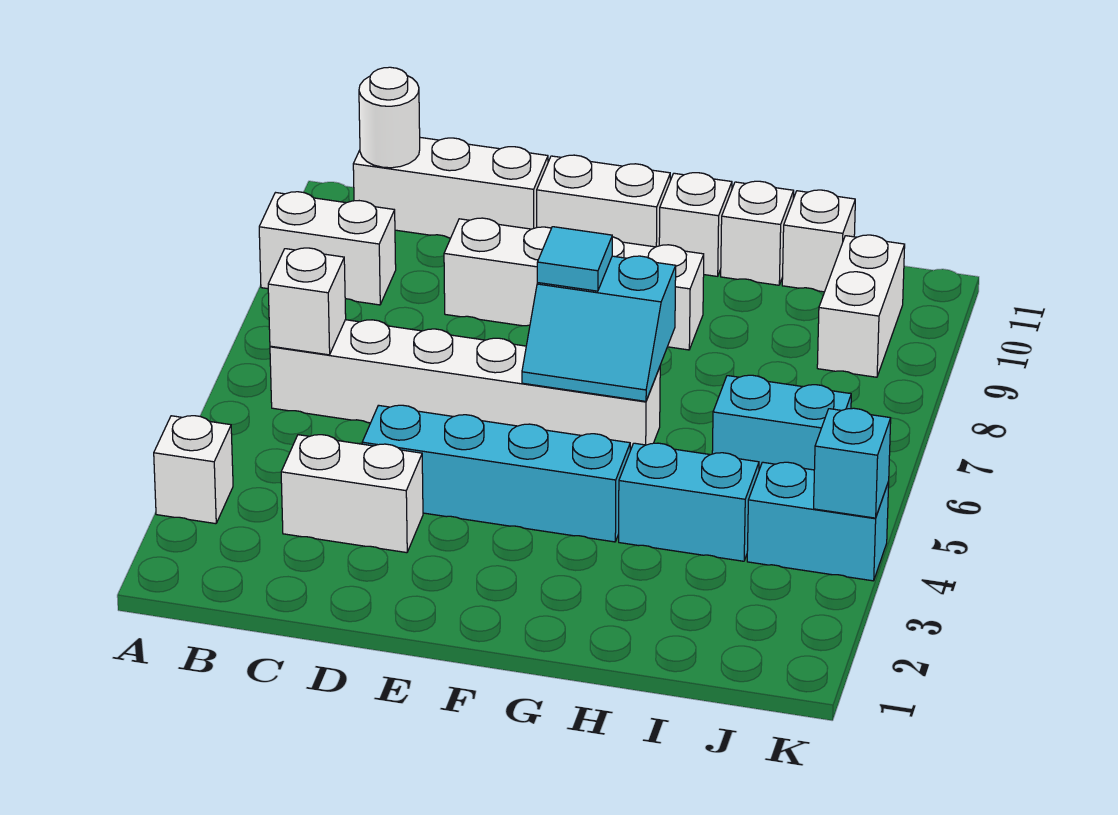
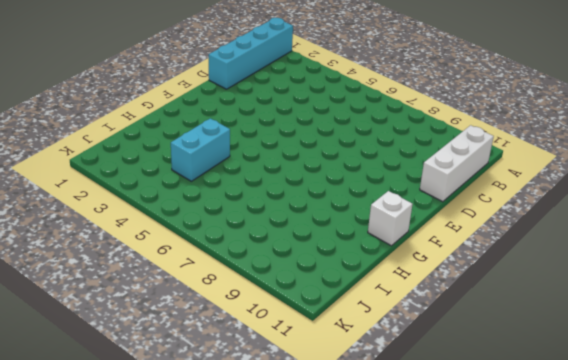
cyan 1x4 brick [209,18,293,89] -> cyan 1x4 brick moved to [362,405,630,542]
none -> white 1x1 brick [154,416,233,524]
none -> white 1x2 brick [259,192,396,305]
none -> white 1x6 brick [270,320,660,450]

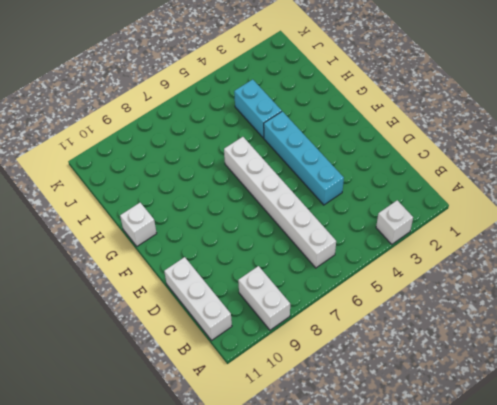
none -> white 1x2 brick [281,435,423,553]
none -> white 1x4 brick [444,218,704,350]
none -> white 1x2 brick [537,155,670,247]

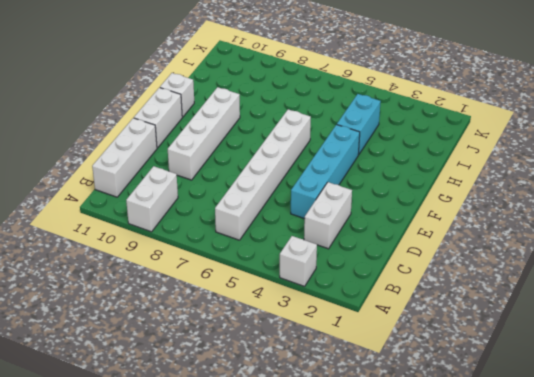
none -> white 1x1 brick [721,181,794,285]
none -> cyan 1x2 brick [712,375,851,470]
none -> white 1x1 brick [782,190,855,292]

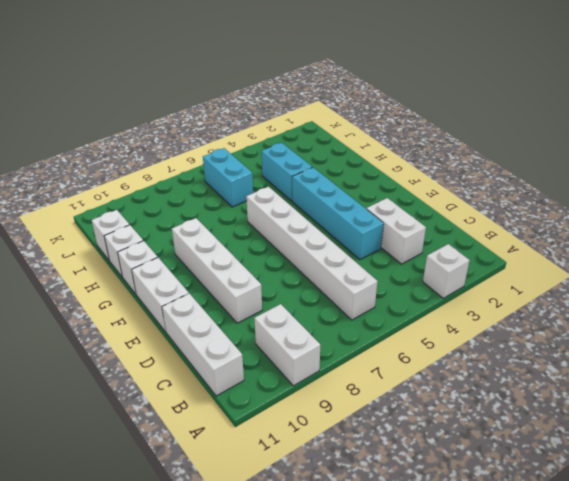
none -> cyan 1x2 brick [747,462,889,581]
none -> white 1x2 brick [817,235,905,377]
none -> white 1x1 brick [268,248,346,355]

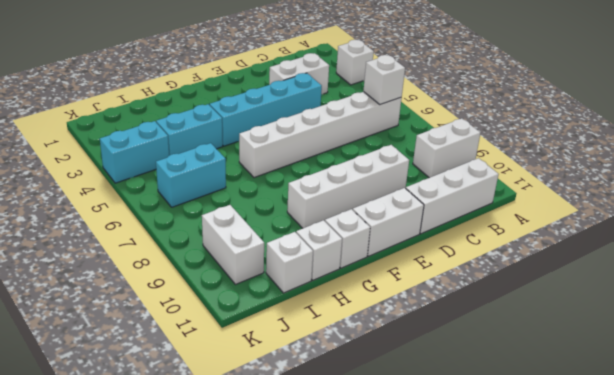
none -> white 1x1 round brick [359,67,420,168]
none -> cyan 2x2 slope [522,256,676,401]
none -> cyan 1x1 brick [814,408,891,518]

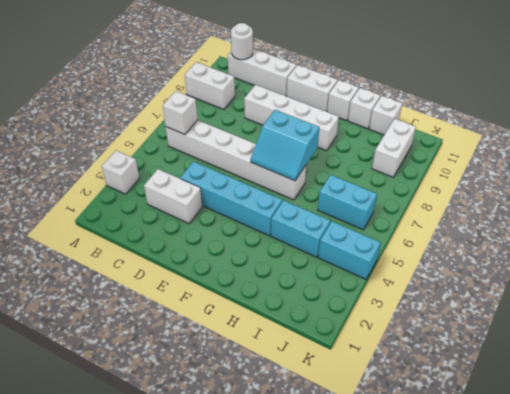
none -> cyan 1x1 brick [814,408,891,518]
none -> cyan 1x1 tile [537,227,612,291]

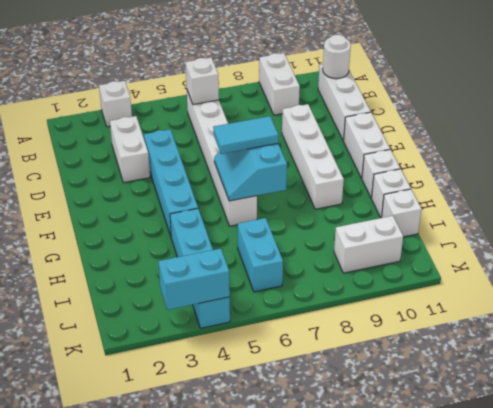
cyan 1x2 tile [213,116,279,154] -> cyan 1x1 tile [537,227,612,291]
cyan 1x2 brick [158,249,230,310] -> cyan 1x1 brick [814,408,891,518]

